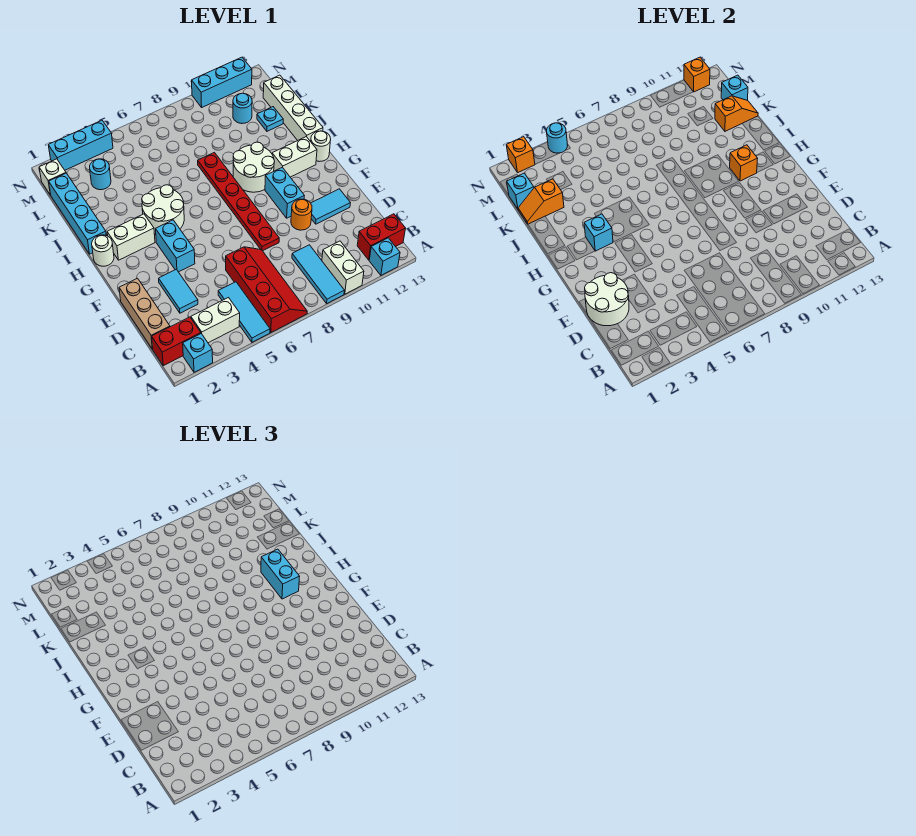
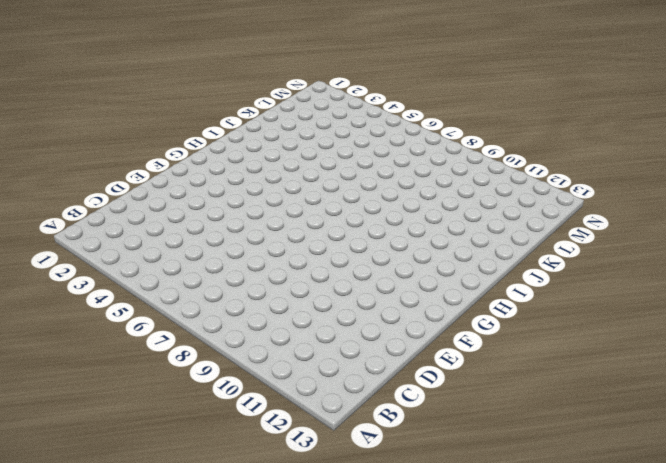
none -> cyan 1x1 brick [183,334,213,372]
none -> cyan 1x3 tile [218,282,270,342]
none -> red 2x4 slope [226,247,307,332]
none -> cyan 1x3 tile [292,245,344,303]

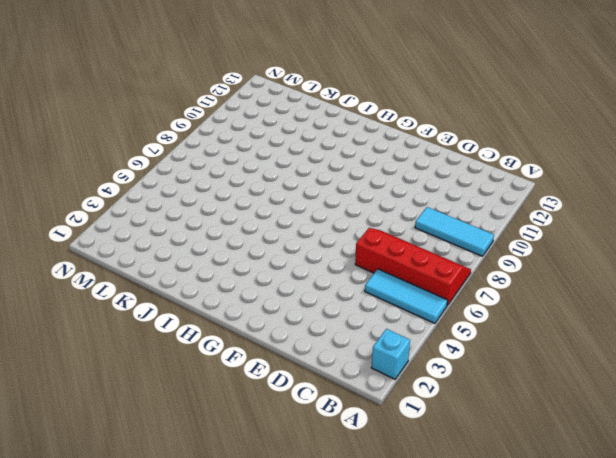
none -> white 1x2 brick [322,241,364,294]
none -> cyan 1x1 brick [369,238,400,275]
none -> red 1x2 brick [152,317,201,366]
none -> white 1x2 brick [191,298,240,343]

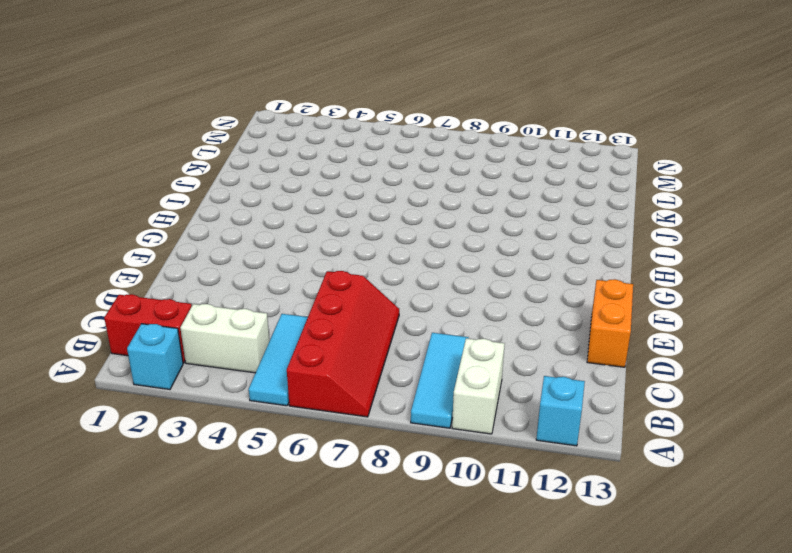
orange 1x2 brick [587,279,633,367] -> none
none -> red 1x2 brick [357,214,406,260]
none -> tan 1x3 brick [119,278,170,349]
none -> cyan 1x2 tile [159,269,198,313]
none -> red 1x6 plate [198,152,279,251]

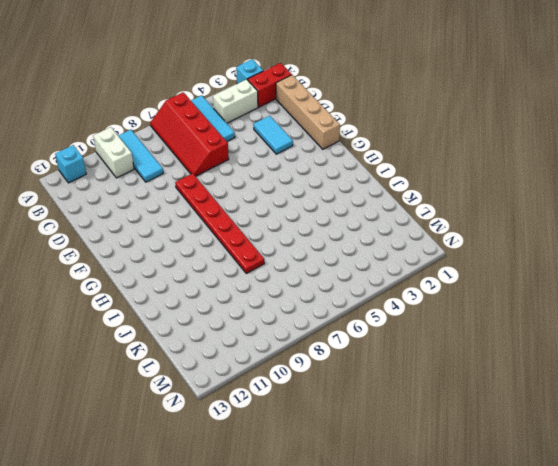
tan 1x4 brick [276,75,340,149] -> tan 1x3 brick [119,278,170,349]
none -> red 1x2 brick [357,214,406,260]
none -> orange 1x1 round brick [291,199,312,230]
none -> cyan 1x2 tile [311,189,350,224]
none -> cyan 1x2 brick [156,220,195,272]

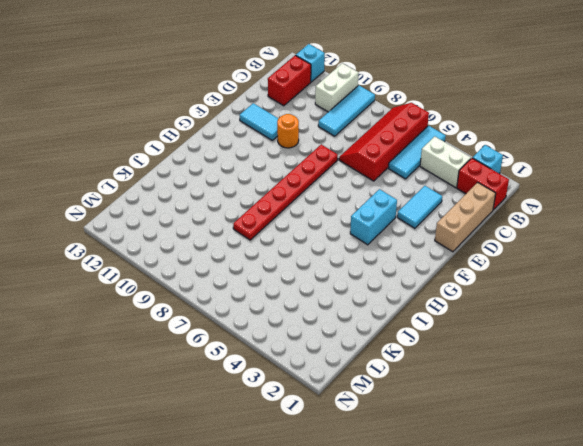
red 1x2 brick [268,55,311,106] -> red 1x2 brick turned to [357,214,406,260]
none -> cyan 1x2 brick [265,167,304,218]
none -> white 1x1 round brick [92,235,114,266]
none -> white 1x2 brick [107,214,155,260]
none -> white 2x2 round brick [142,185,184,235]

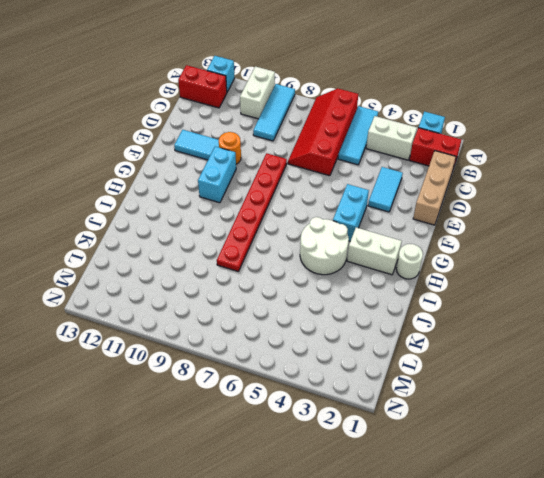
none -> white 2x2 round brick [233,142,275,192]
none -> white 1x2 brick [272,137,317,177]
none -> white 1x1 round brick [311,131,331,162]
none -> cyan 1x4 brick [49,173,106,254]

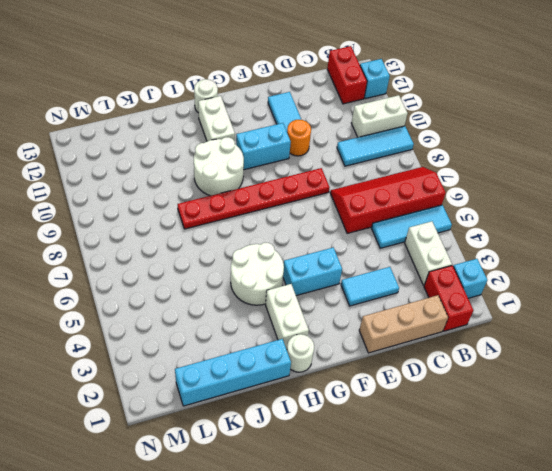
none -> white 1x4 brick [263,75,323,141]
none -> cyan 1x1 plate [257,107,283,131]
none -> cyan 1x1 round brick [90,159,111,190]
none -> cyan 1x1 round brick [233,93,252,124]

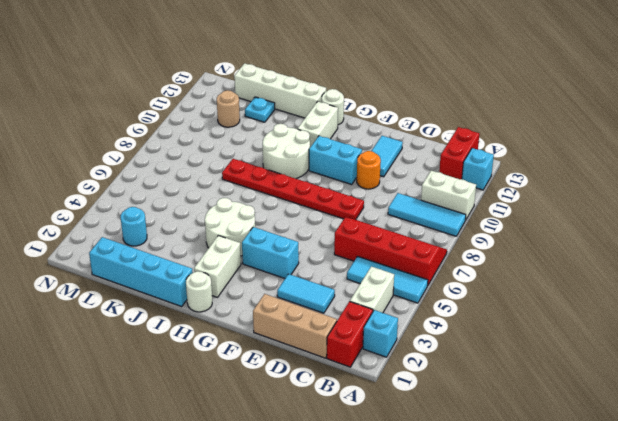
tan 1x1 round brick [217,90,240,127] -> cyan 1x1 round brick [233,93,252,124]
none -> white 1x1 brick [39,159,66,195]
none -> cyan 1x3 brick [48,120,113,170]
none -> cyan 1x3 brick [192,57,252,107]
none -> white 2x2 round brick [585,273,629,326]

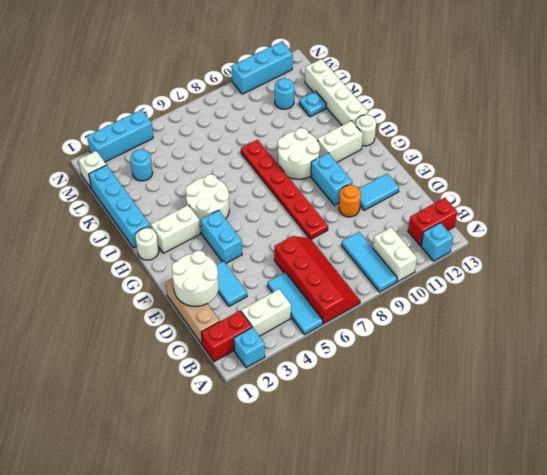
none -> cyan 1x1 brick [584,214,613,251]
none -> orange 1x1 brick [730,145,758,181]
none -> orange 1x2 slope [518,179,564,224]
none -> orange 1x2 slope [715,96,758,131]

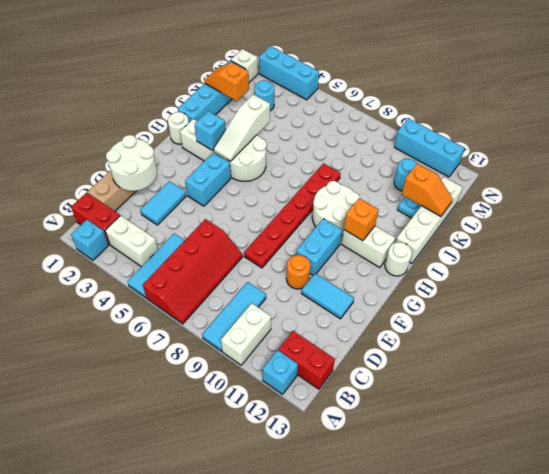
white 1x3 slope [214,94,270,161] -> none
none -> cyan 1x1 brick [507,173,534,209]
none -> cyan 1x1 brick [721,75,748,100]
none -> orange 1x1 brick [506,137,535,172]
none -> cyan 1x1 round brick [547,123,568,153]

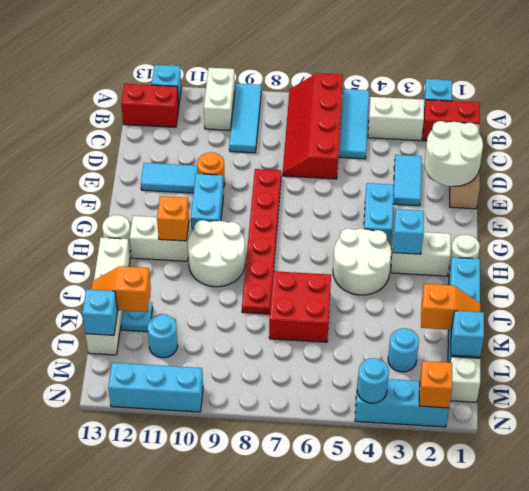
red 2x2 brick [269,271,331,342] -> none
none -> orange 1x1 brick [684,57,710,92]
none -> cyan 1x2 brick [261,549,300,599]

